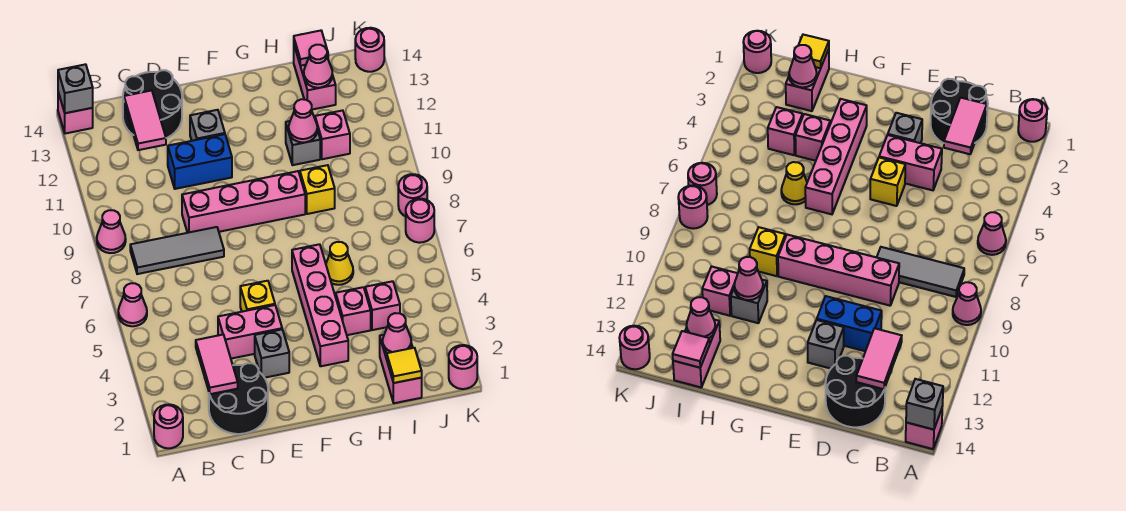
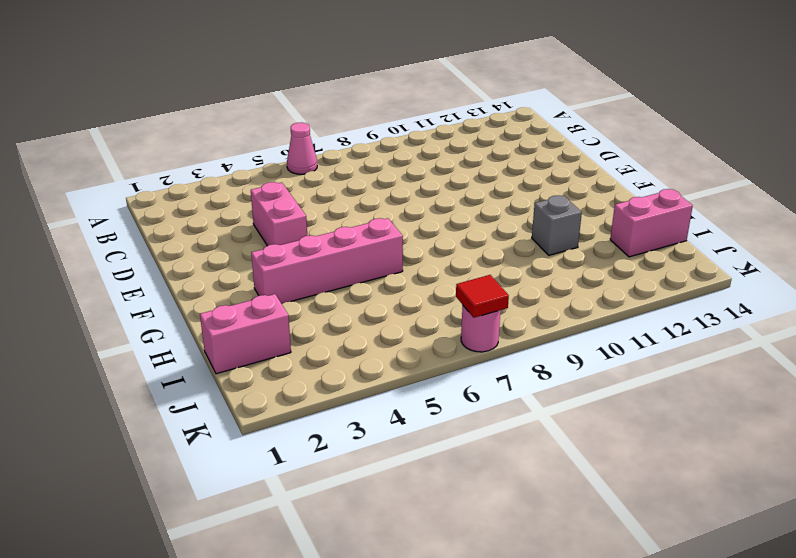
red 1x1 tile [456,275,509,318] -> none
none -> pink 1x1 round brick [154,404,183,448]
none -> pink 1x1 cone [97,210,126,253]
none -> pink 1x1 brick [58,92,93,134]
none -> grey 1x3 tile [130,227,224,274]

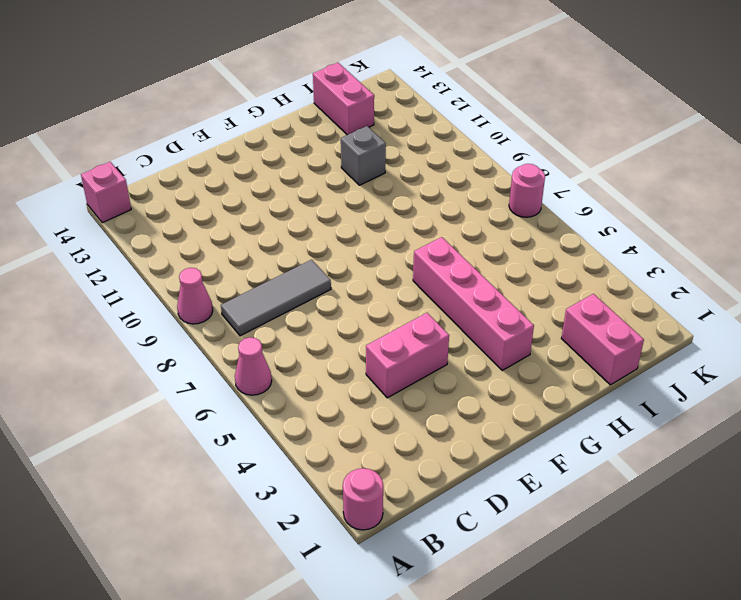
none -> black 2x2 round brick [209,363,268,434]
none -> black 2x2 round brick [123,70,182,138]
none -> pink 1x4 brick [182,171,305,233]
none -> blue 1x2 brick [168,134,232,189]

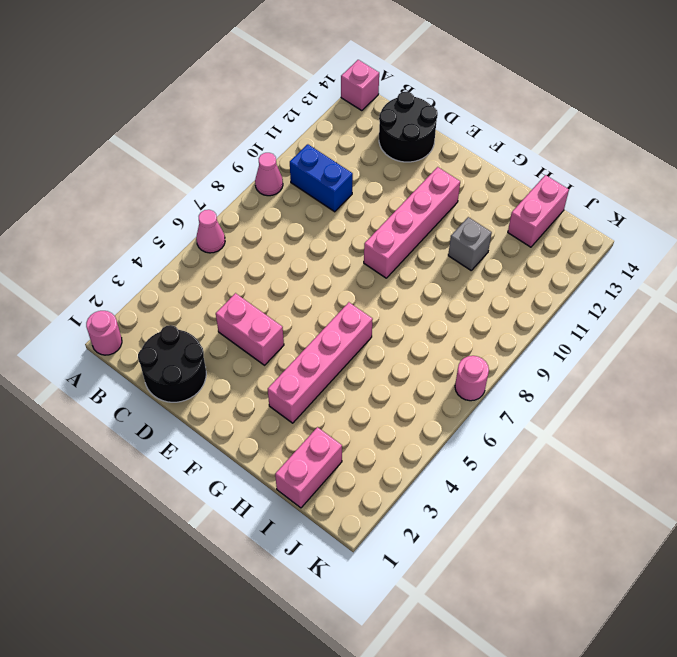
blue 1x2 brick [290,144,353,212] -> blue 1x2 brick moved to [168,134,232,189]
pink 1x4 brick [364,167,460,278] -> pink 1x4 brick turned to [182,171,305,233]
none -> grey 1x3 tile [130,227,224,274]
none -> grey 1x1 brick [255,329,289,378]
none -> yellow 1x1 brick [240,281,275,312]
none -> grey 1x1 brick [190,110,225,141]

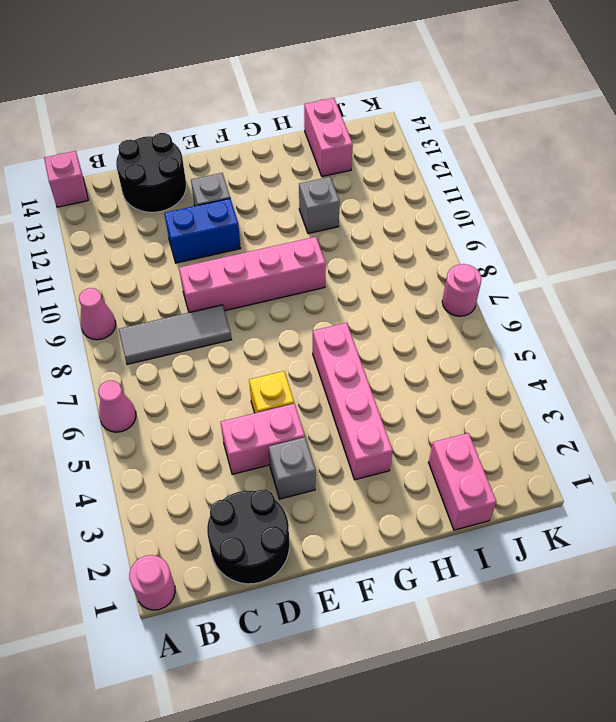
none -> pink 1x1 brick [336,287,371,335]
none -> yellow 1x1 cone [326,242,353,285]
none -> yellow 1x1 brick [300,165,335,214]
none -> pink 1x1 brick [365,281,400,330]

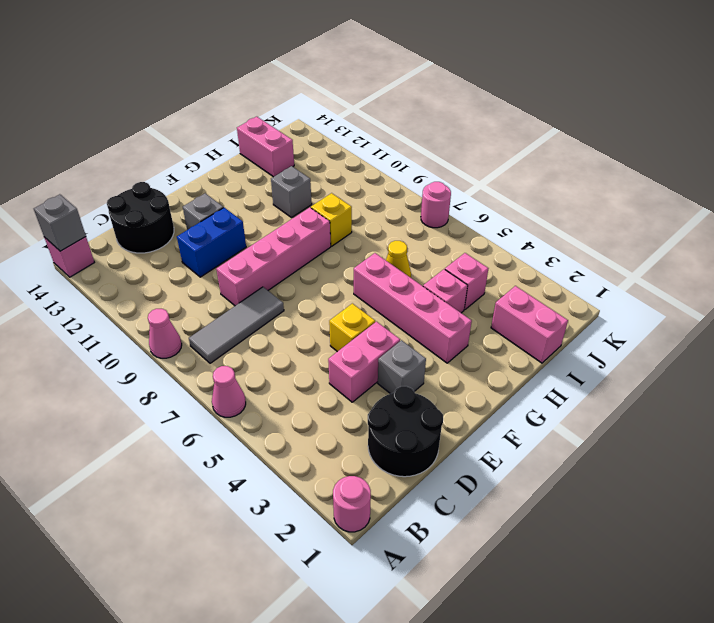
none -> pink 1x1 brick [315,110,350,159]
none -> pink 1x1 round brick [449,345,477,389]
none -> pink 1x1 round brick [398,174,427,216]
none -> pink 1x1 round brick [355,28,384,72]

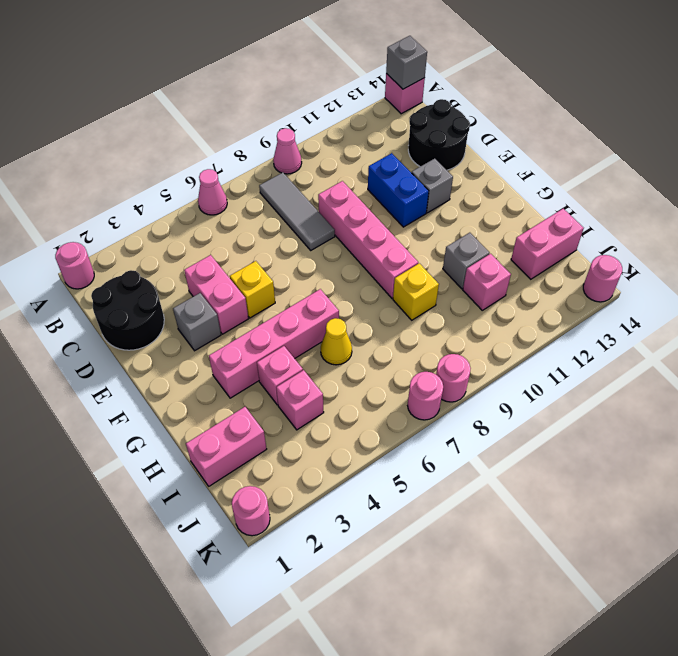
none -> pink 1x2 tile [196,335,238,394]
none -> pink 1x2 tile [124,90,166,150]
none -> pink 1x1 cone [289,99,317,142]
none -> yellow 1x1 tile [387,348,422,383]

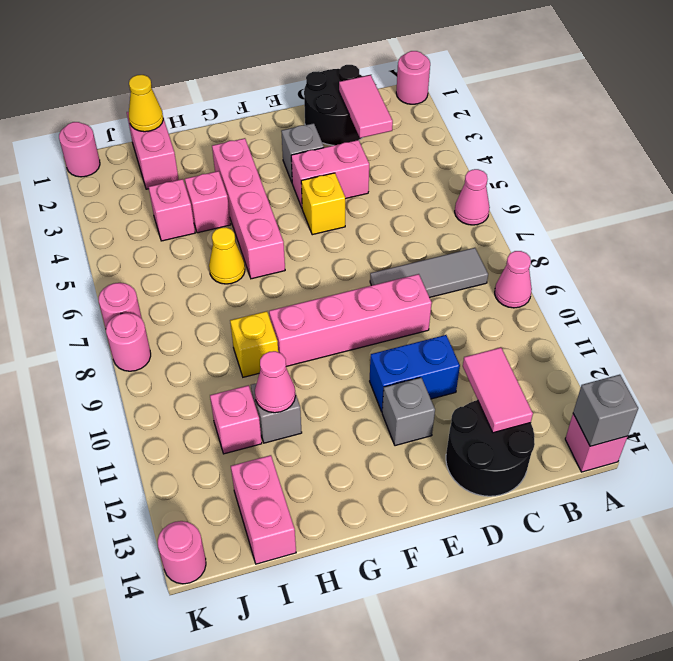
yellow 1x1 cone [129,75,163,132] -> yellow 1x1 tile [387,348,422,383]
none -> pink 1x1 cone [383,313,411,353]
none -> pink 1x1 cone [304,45,332,88]
none -> pink 1x1 tile [294,31,328,66]

